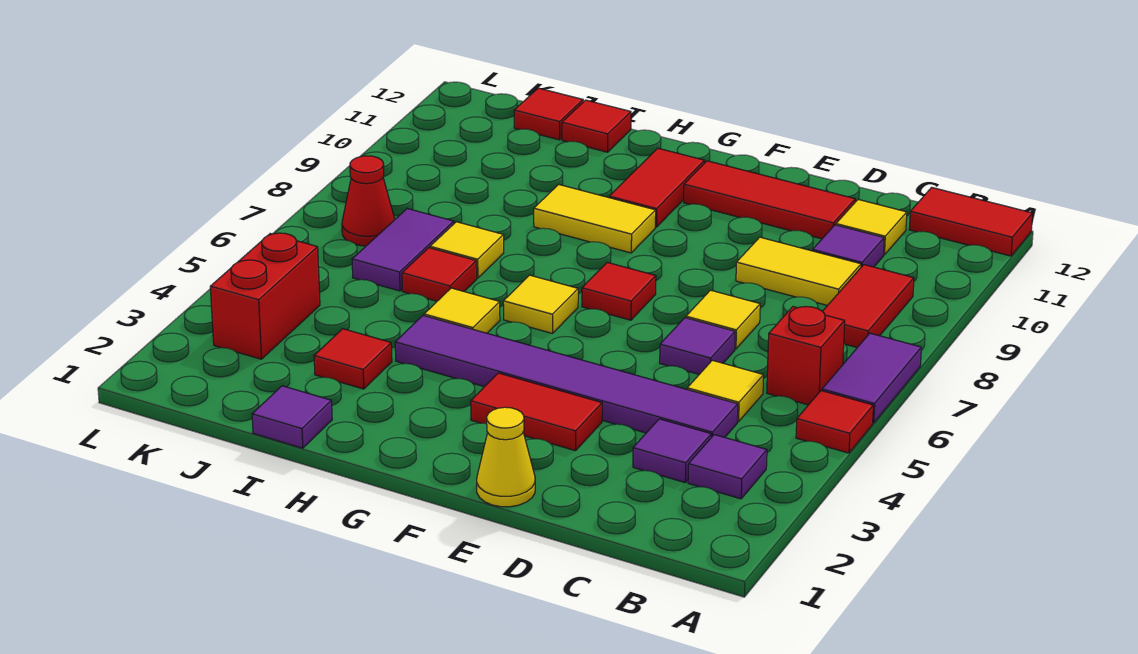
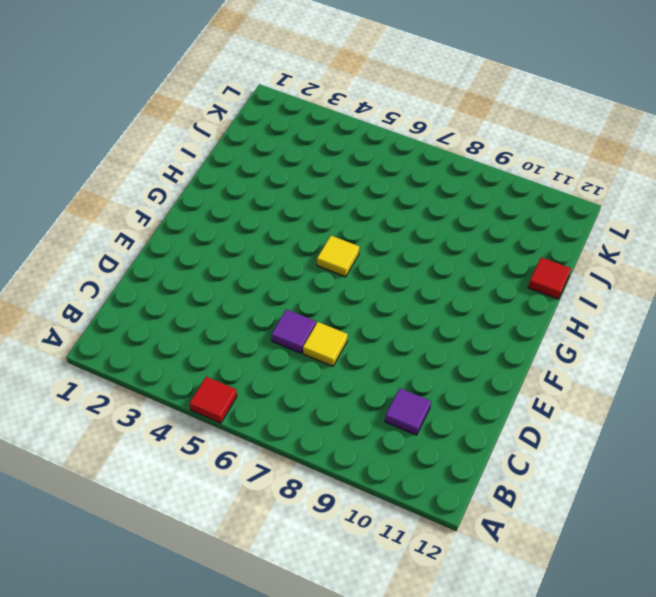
none -> purple 1x2 tile [822,333,921,423]
none -> red 1x2 tile [909,187,1033,256]
none -> purple 1x1 tile [688,435,767,499]
none -> red 1x1 brick [767,307,845,405]

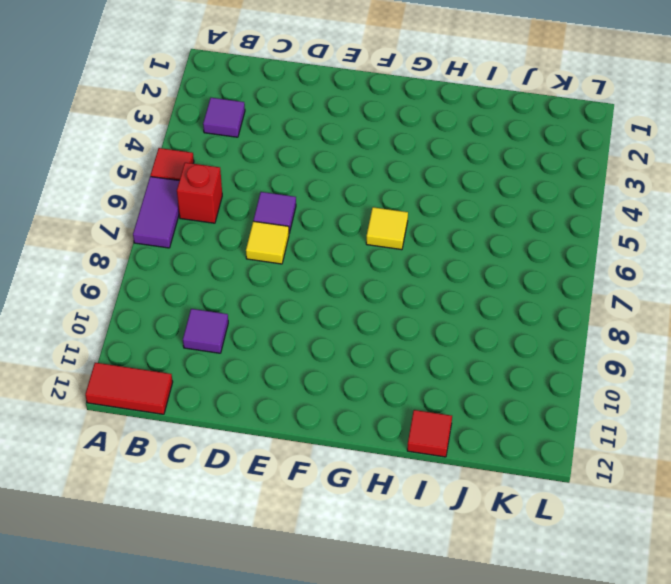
none -> red 1x2 tile [822,265,914,347]
none -> purple 1x1 tile [633,419,711,482]
none -> purple 1x6 tile [395,316,738,437]
none -> yellow 1x1 tile [687,360,764,422]

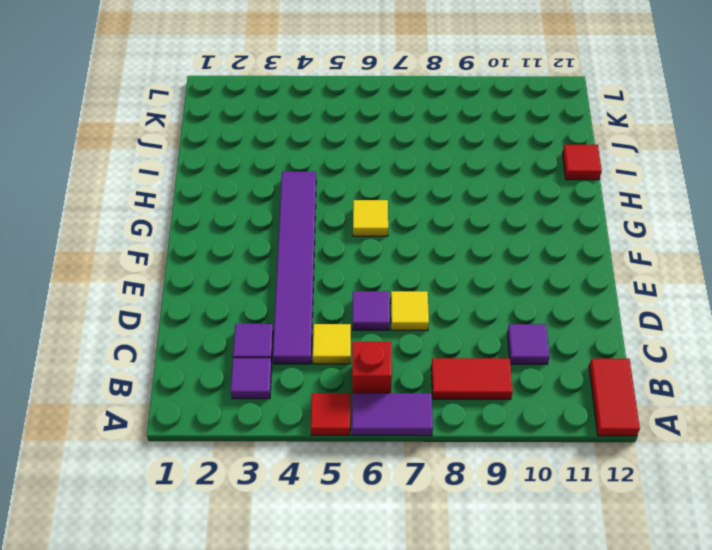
none -> yellow 1x2 tile [736,237,861,306]
none -> yellow 1x1 tile [836,200,907,255]
none -> red 1x3 tile [684,161,855,239]
none -> yellow 1x1 cone [477,407,535,507]

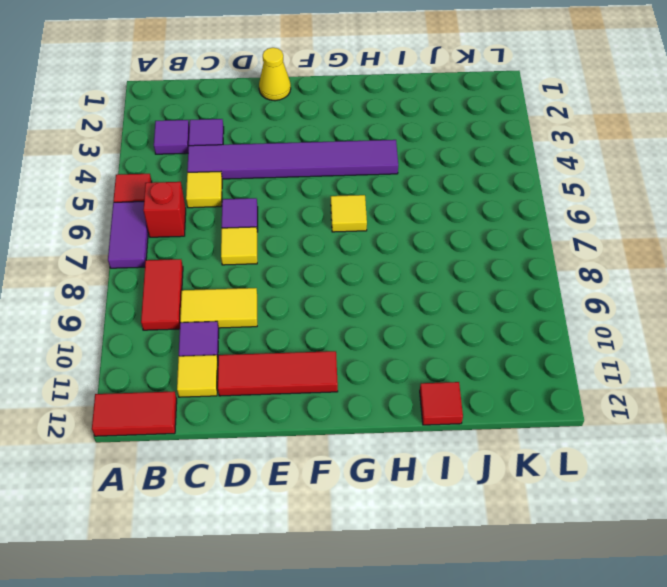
none -> red 1x2 tile [471,373,602,451]
none -> red 1x1 tile [582,262,656,320]
none -> yellow 1x2 tile [534,184,656,253]
none -> red 1x2 tile [609,148,705,227]

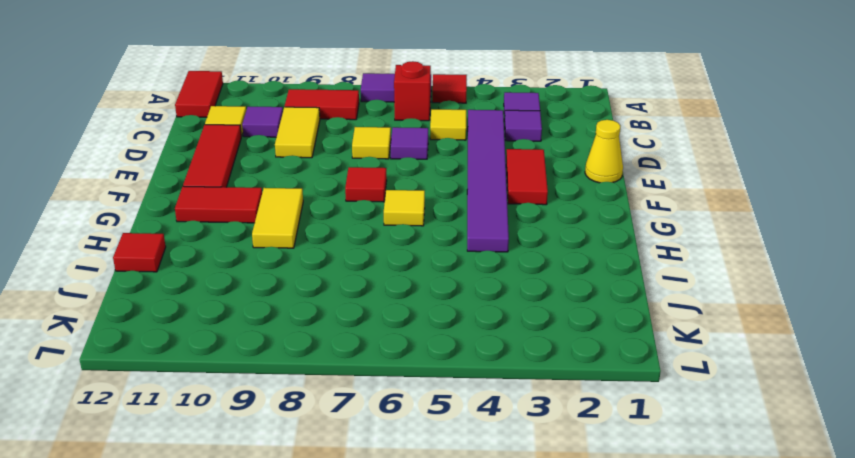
none -> yellow 1x1 tile [424,288,500,333]
none -> purple 1x1 tile [252,386,332,448]
none -> red 1x1 tile [314,329,392,389]
none -> red 1x1 tile [402,248,477,301]

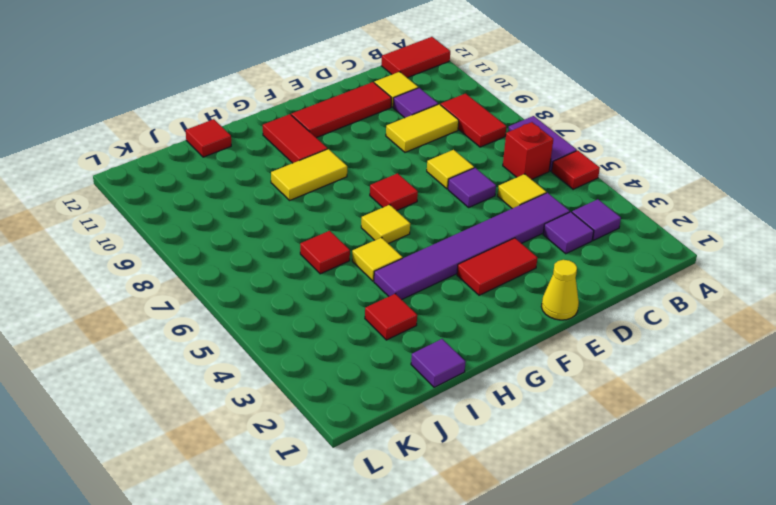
none -> yellow 1x1 tile [430,222,504,278]
none -> purple 1x2 tile [352,209,454,291]
none -> red 1x1 tile [514,88,583,140]
none -> red 1x2 brick [210,233,320,359]

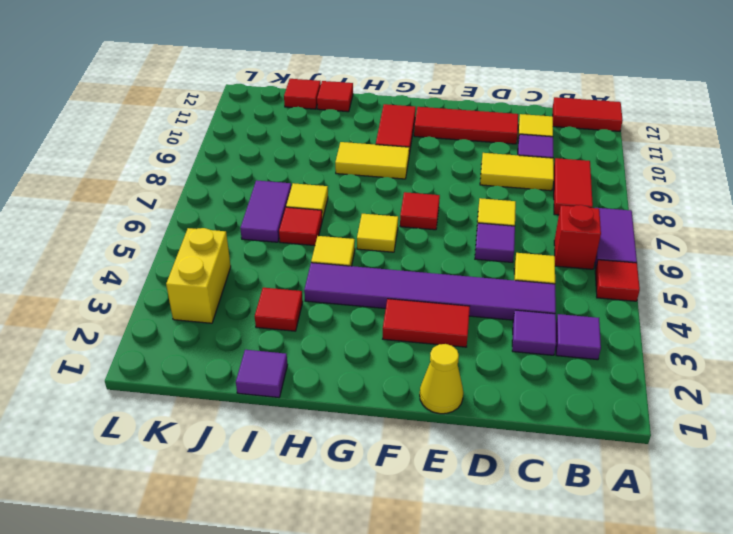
yellow 1x2 brick [166,228,231,323] -> red 1x2 brick [210,233,320,359]
none -> red 1x1 cone [342,156,395,246]

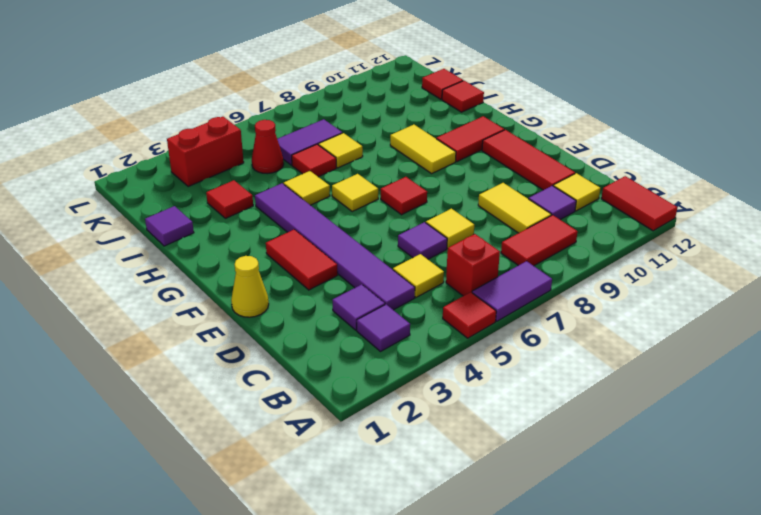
red 1x1 cone [252,120,284,174] -> red 1x1 cone moved to [342,156,395,246]

